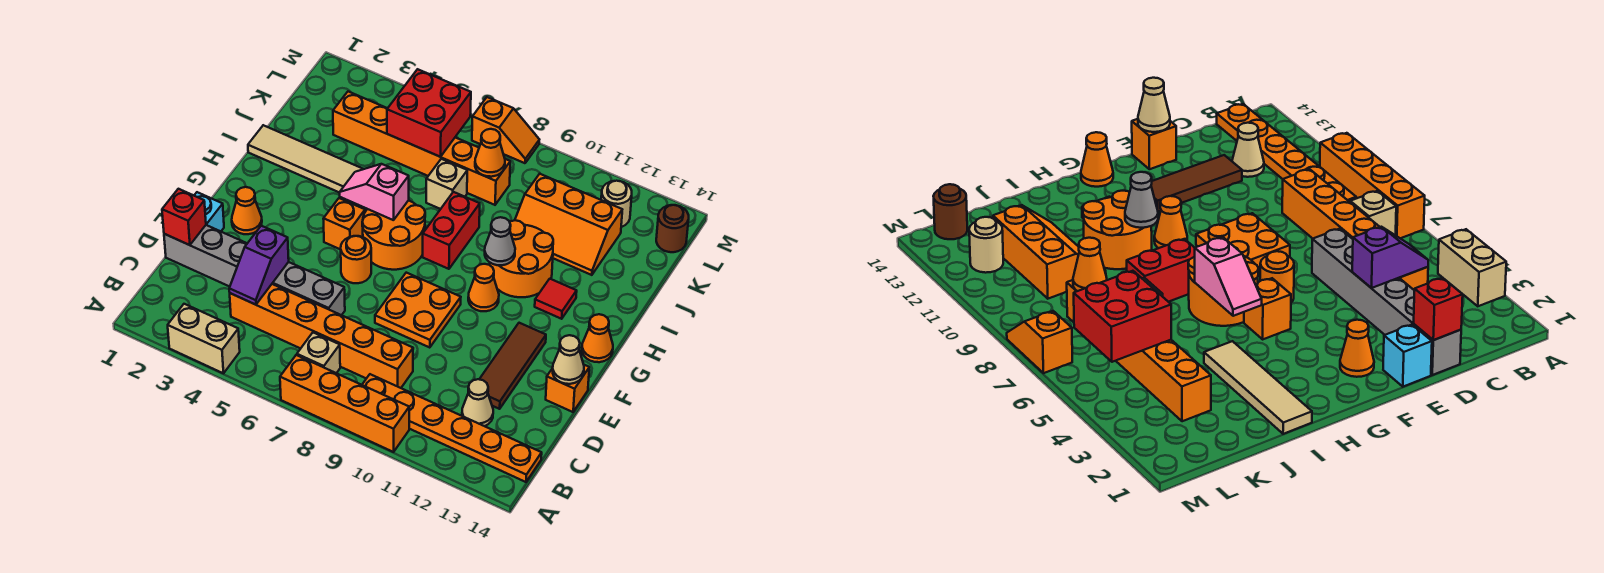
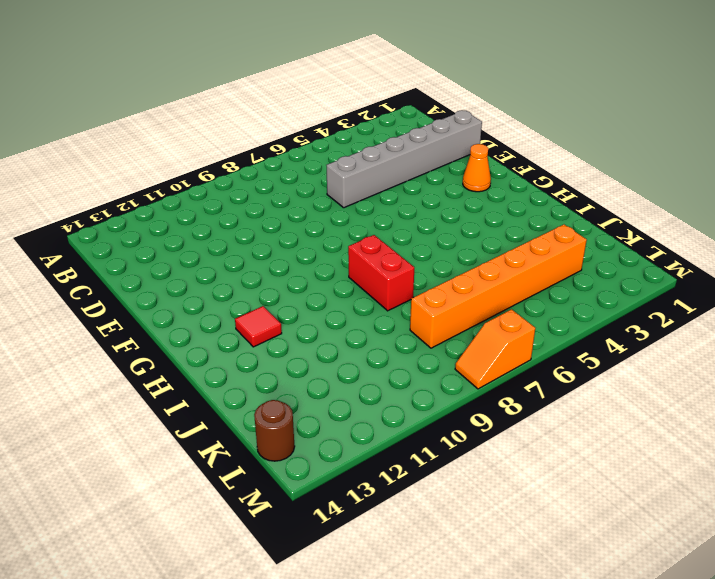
none -> tan 1x2 brick [168,304,240,373]
none -> orange 1x4 brick [280,355,409,452]
none -> tan 1x1 brick [297,333,340,373]
none -> orange 1x6 plate [362,374,542,482]

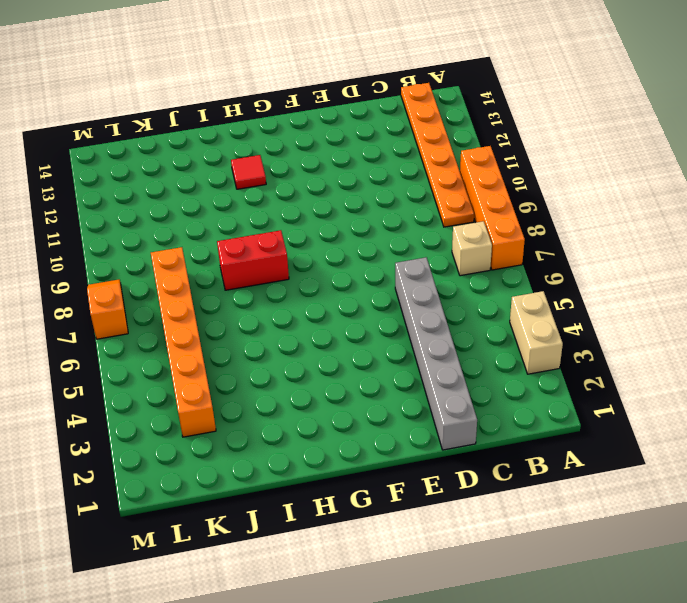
none -> orange 1x6 brick [230,284,413,388]
none -> tan 1x1 cone [462,379,493,426]
none -> brown 1x3 tile [479,323,546,409]
none -> cyan 1x1 brick [194,192,224,231]

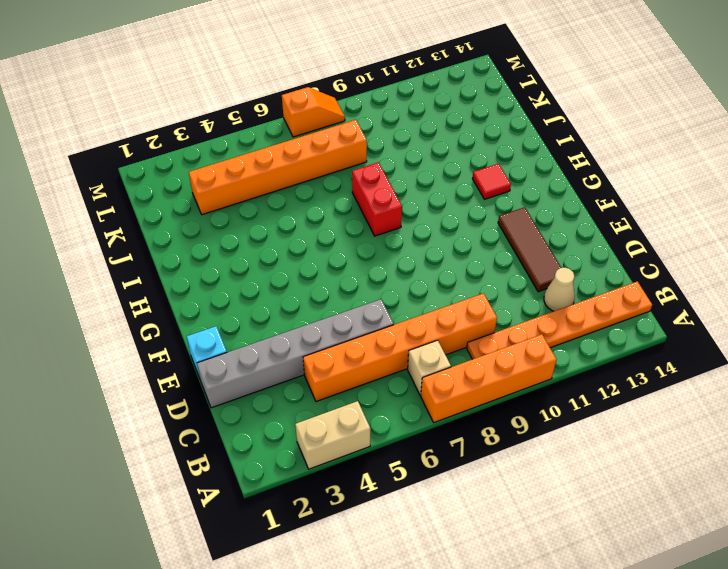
none -> orange 2x2 plate [375,273,461,348]
none -> orange 1x1 brick [546,365,589,412]
none -> orange 1x1 cone [232,187,262,234]
none -> orange 1x1 round brick [341,236,371,283]

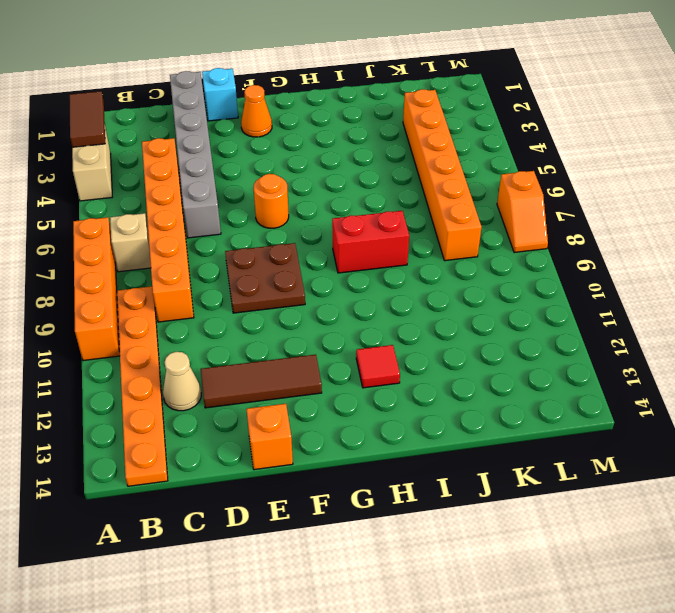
brown 1x2 tile [69,91,105,147] -> none
brown 2x2 plate [225,243,305,313] -> orange 2x2 plate [375,273,461,348]
none -> orange 1x1 brick [323,198,365,250]
none -> orange 2x2 round brick [362,200,425,270]
none -> orange 1x1 cone [468,264,499,311]
none -> orange 1x1 cone [582,314,613,362]

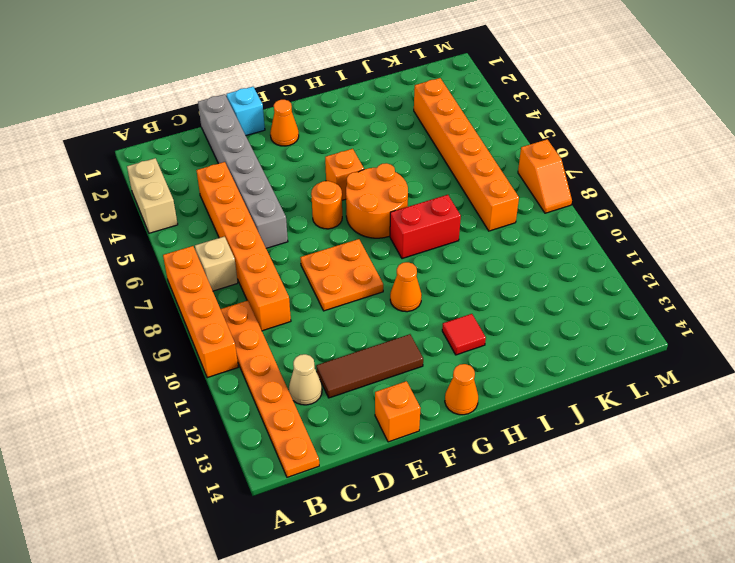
none -> orange 2x2 round brick [490,220,553,297]
none -> tan 1x4 tile [248,125,363,193]
none -> tan 1x1 brick [426,159,467,209]
none -> orange 2x3 slope [515,174,622,275]

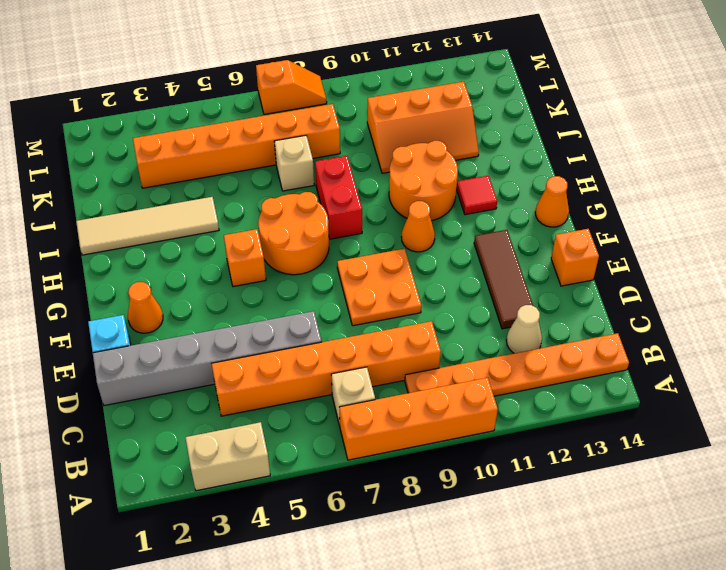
none -> orange 1x1 round brick [341,236,371,283]
none -> tan 1x1 round brick [601,181,632,227]
none -> brown 1x1 round brick [656,205,689,252]
none -> purple 1x2 slope [229,226,289,305]

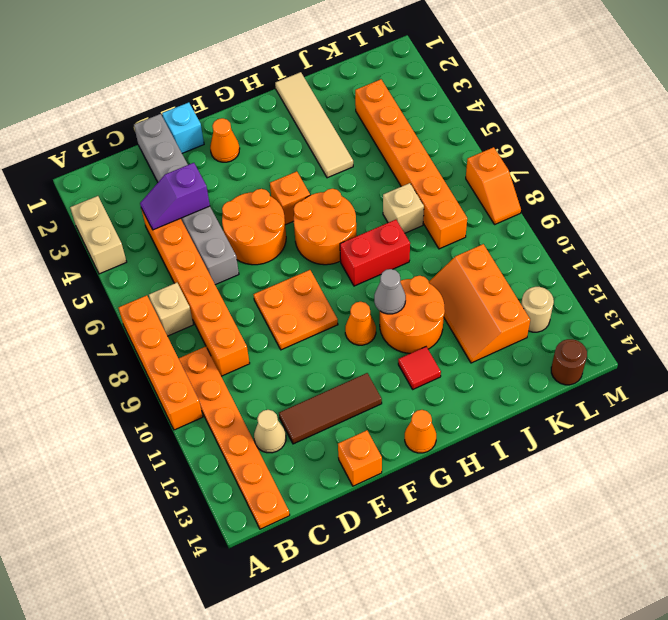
orange 2x2 round brick [222,189,286,265] -> orange 1x1 round brick [341,236,371,283]
none -> red 1x1 brick [162,189,206,245]
none -> tan 1x1 cone [553,335,584,384]
none -> pink 1x2 slope [340,164,409,220]
none -> red 2x2 brick [387,69,471,157]

